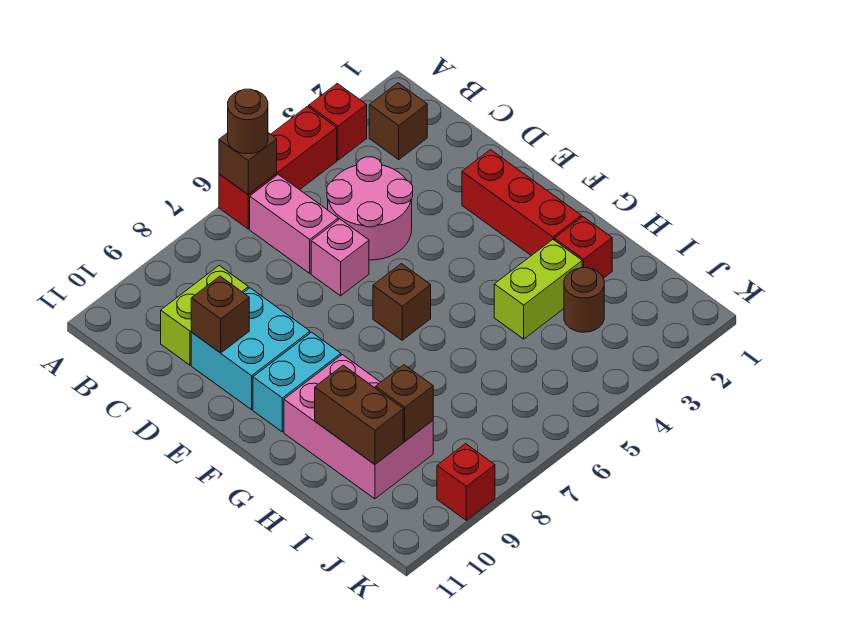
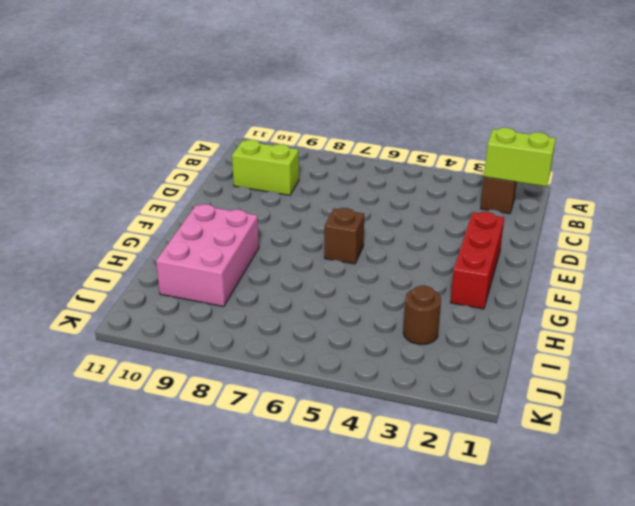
lime 1x2 brick [484,128,556,186] -> lime 1x2 brick moved to [494,240,582,339]
none -> red 1x1 brick [309,84,367,160]
none -> red 1x3 brick [219,106,337,229]
none -> pink 1x2 brick [250,175,338,273]

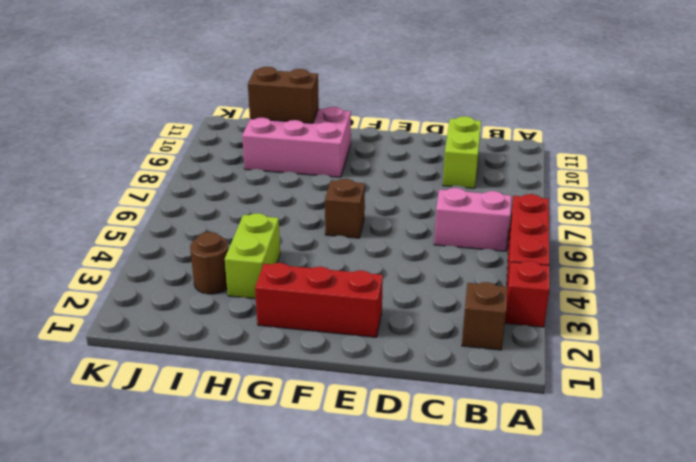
none -> pink 2x2 round brick [327,157,413,260]
none -> pink 1x1 brick [311,219,369,296]
none -> cyan 2x2 brick [191,288,310,410]

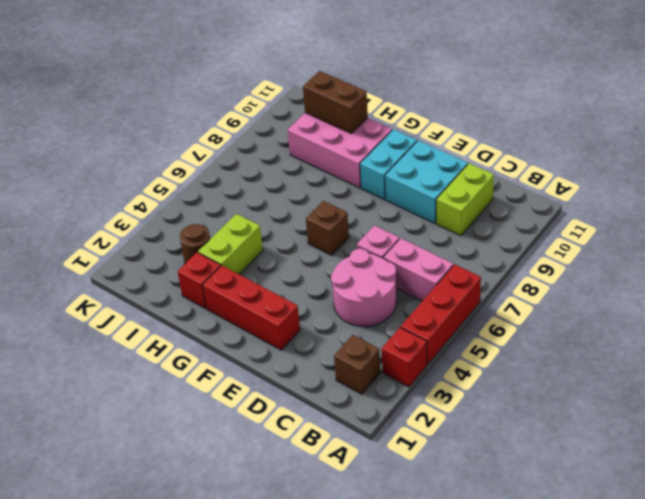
none -> red 1x1 brick [437,444,495,520]
none -> brown 1x1 brick [219,133,277,194]
none -> brown 1x1 brick [191,276,249,353]

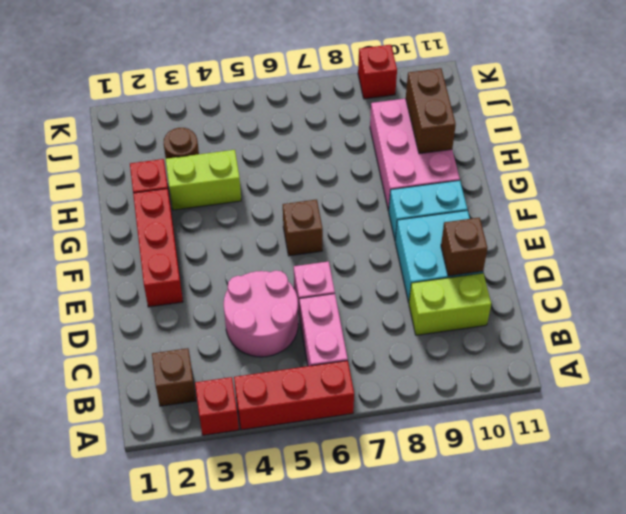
none -> brown 1x1 brick [219,133,277,194]
none -> brown 1x1 brick [375,365,433,441]
none -> brown 1x1 round brick [228,89,268,154]

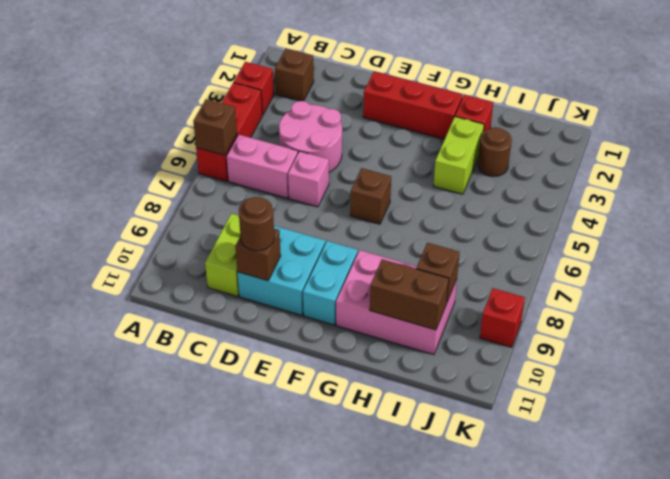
brown 1x1 round brick [239,197,274,251] -> brown 1x1 round brick moved to [228,89,268,154]

